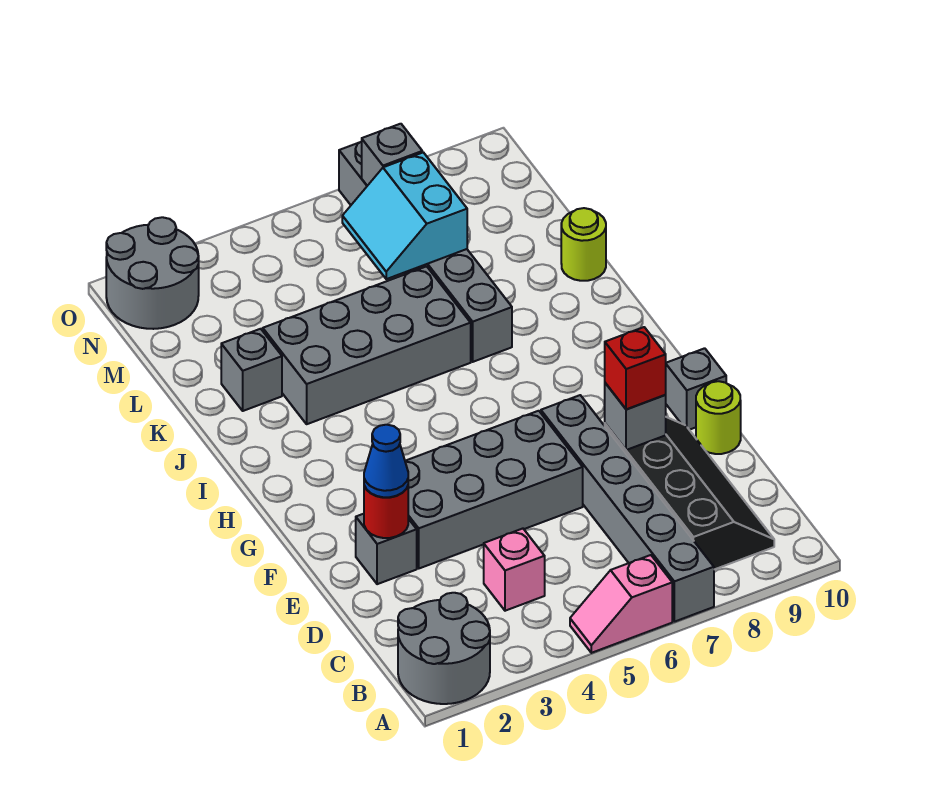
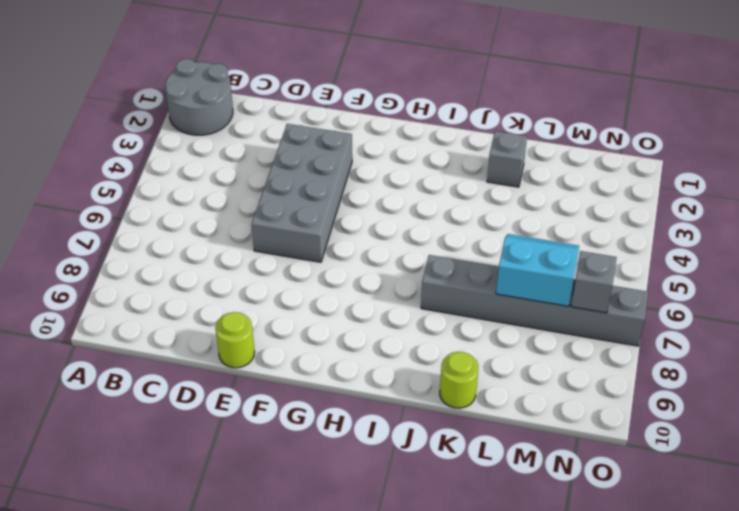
none -> pink 1x2 slope [570,555,672,653]
none -> grey 1x6 brick [541,395,714,622]
none -> black 2x4 slope [605,417,774,569]

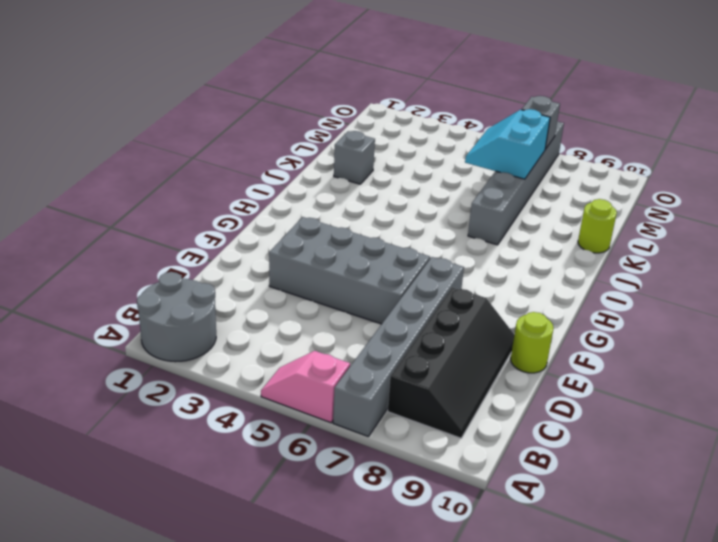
none -> pink 1x1 brick [484,529,545,611]
none -> grey 1x1 brick [356,514,417,584]
none -> grey 1x1 brick [666,348,726,430]

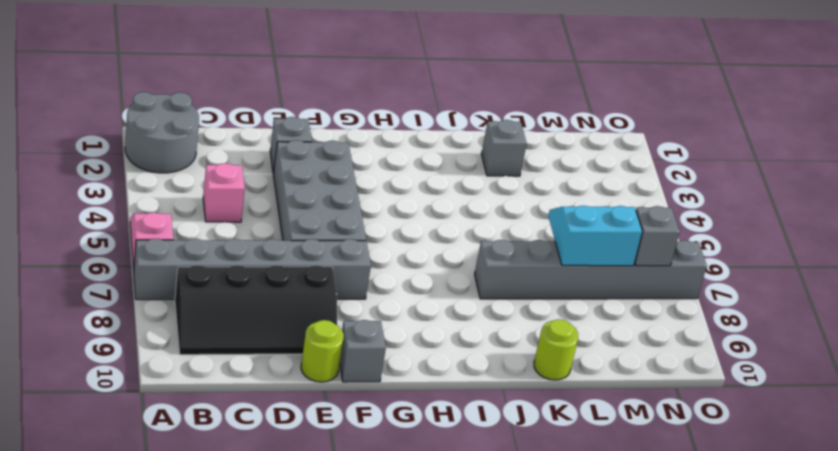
none -> grey 2x4 brick [263,266,471,424]
none -> grey 2x2 round brick [106,217,199,329]
none -> red 1x1 round brick [364,486,408,538]

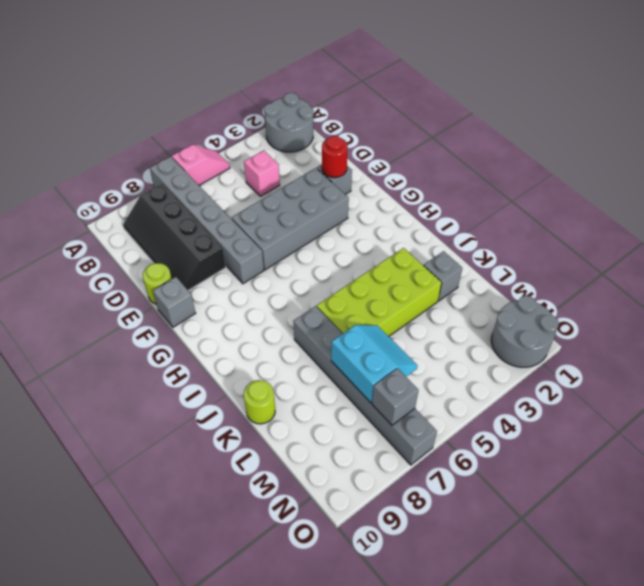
lime 2x4 brick [317,248,441,337] -> grey 2x4 brick [263,266,471,424]
none -> grey 1x1 brick [605,383,666,450]
none -> blue 1x1 cone [364,425,408,497]
none -> red 1x1 brick [605,327,666,409]

